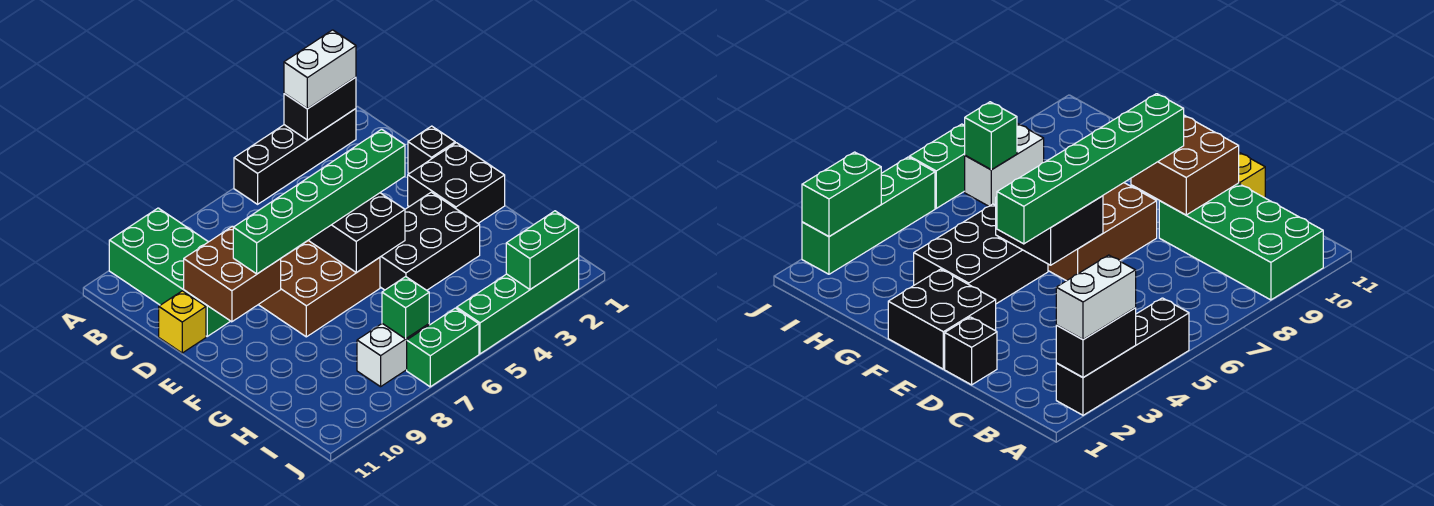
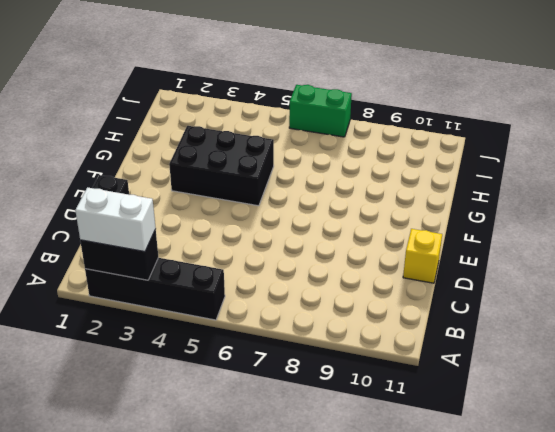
none -> green 2x4 brick [109,208,230,336]
none -> black 2x2 brick [408,143,505,223]
none -> brown 2x3 brick [258,241,380,337]

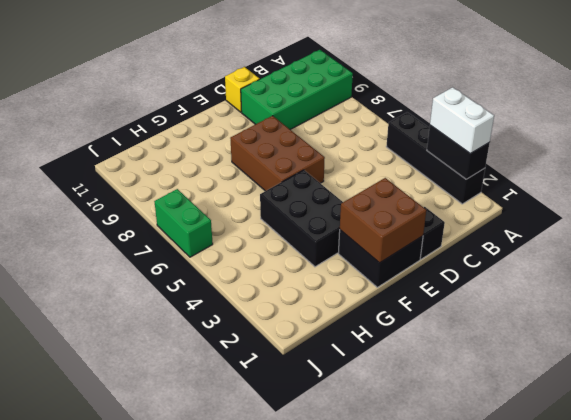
brown 2x2 brick [340,178,426,263] -> brown 2x2 brick moved to [184,226,281,322]
none -> white 1x2 brick [357,324,429,387]
none -> green 1x4 brick [457,258,579,354]
none -> black 2x2 brick [308,193,405,273]

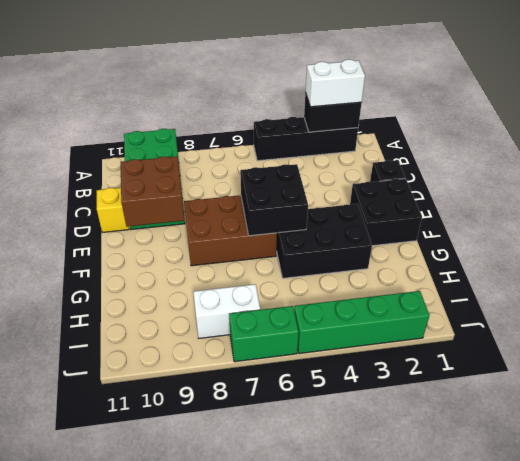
none -> green 1x1 brick [382,277,429,339]
none -> green 1x2 brick [506,211,579,289]
none -> green 1x6 brick [233,129,405,274]

